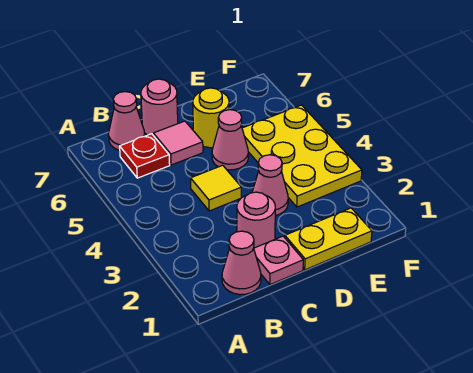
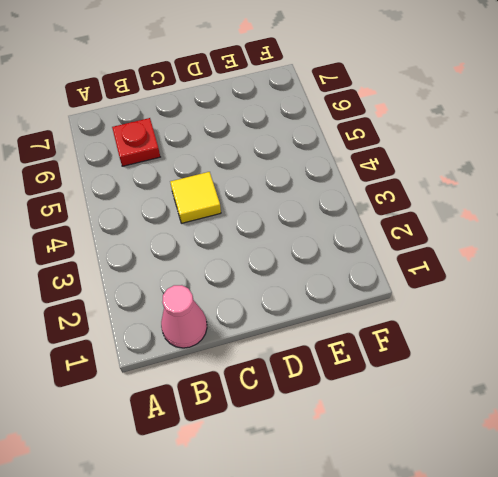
none -> pink 1x1 cone [109,92,145,150]
none -> pink 1x1 plate [254,236,303,285]
none -> pink 1x1 round brick [237,192,275,248]

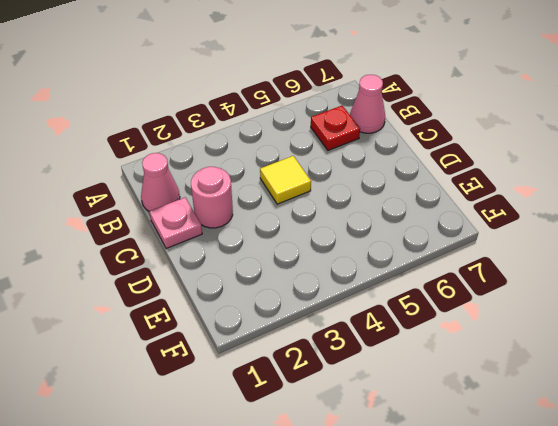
none -> pink 1x1 tile [153,121,203,165]
none -> pink 1x1 round brick [141,79,178,135]
none -> yellow 1x2 plate [285,208,372,270]

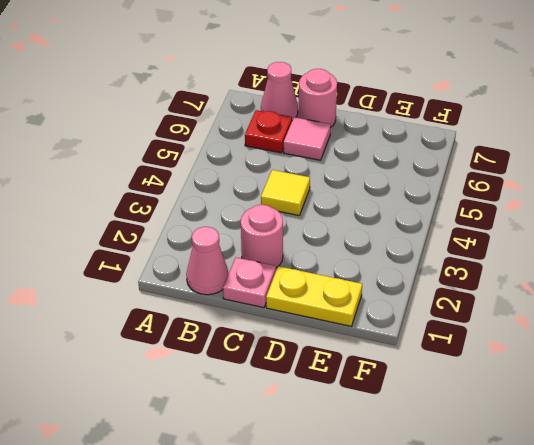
none -> pink 1x1 cone [252,155,288,215]
none -> pink 1x1 cone [212,110,248,170]
none -> yellow 1x1 round brick [193,88,229,148]

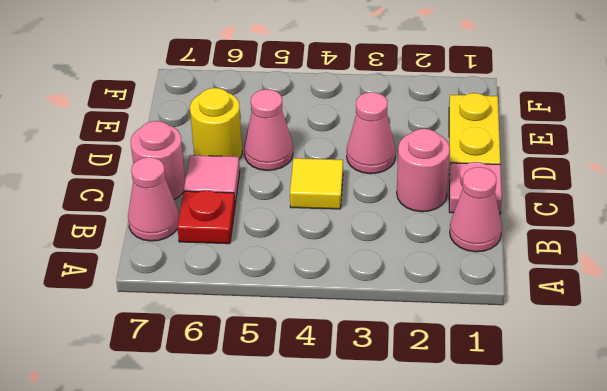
none -> yellow 2x3 plate [242,105,362,207]

